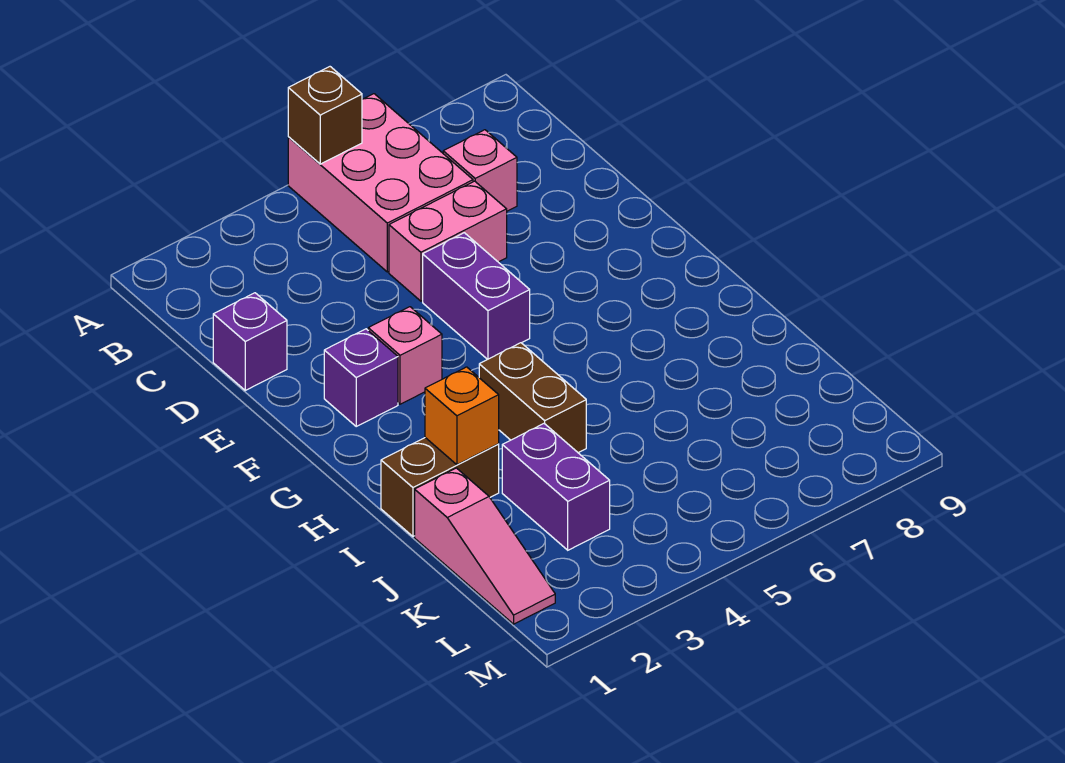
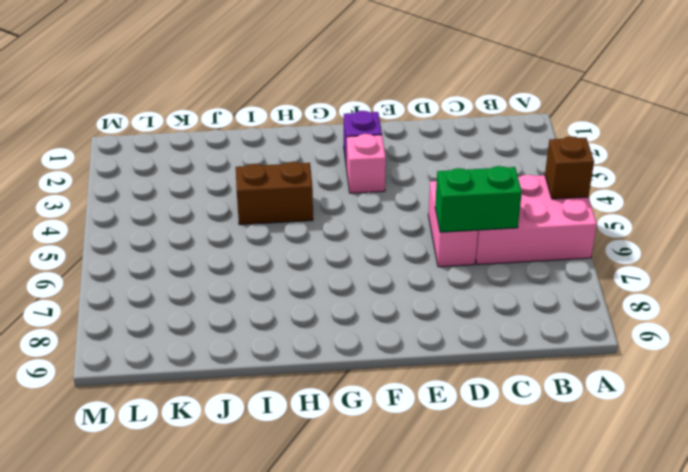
green 1x2 brick [435,166,522,232] -> none
none -> pink 1x1 brick [443,130,517,211]
none -> purple 1x1 brick [213,293,287,390]
none -> purple 1x2 brick [423,233,530,359]

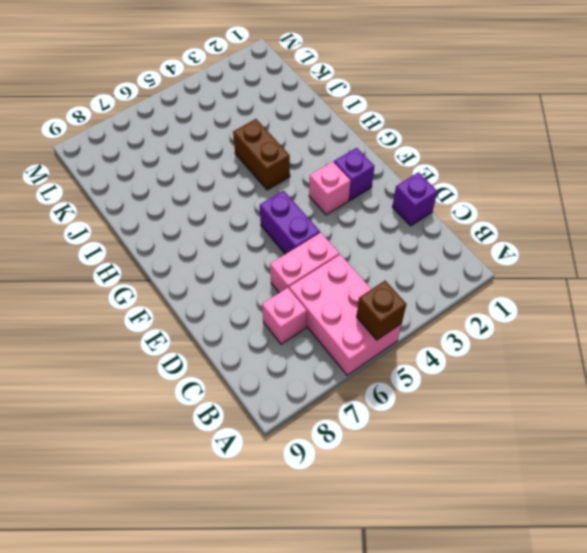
none -> brown 1x2 brick [381,438,499,536]
none -> pink 1x3 slope [415,468,555,624]
none -> purple 1x2 brick [502,424,610,550]

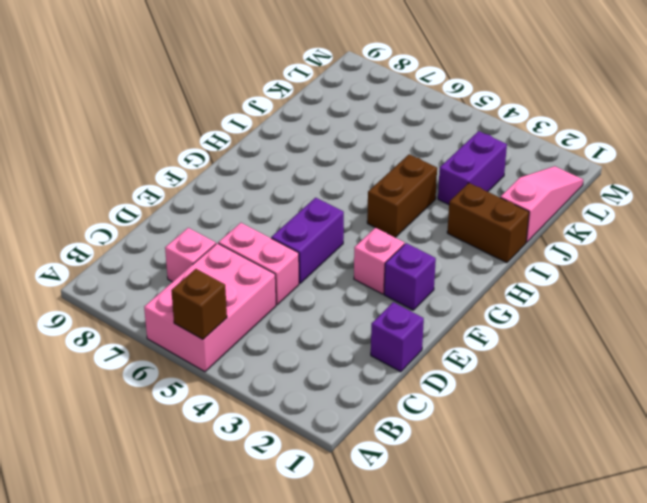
none -> orange 1x1 brick [425,367,499,465]

